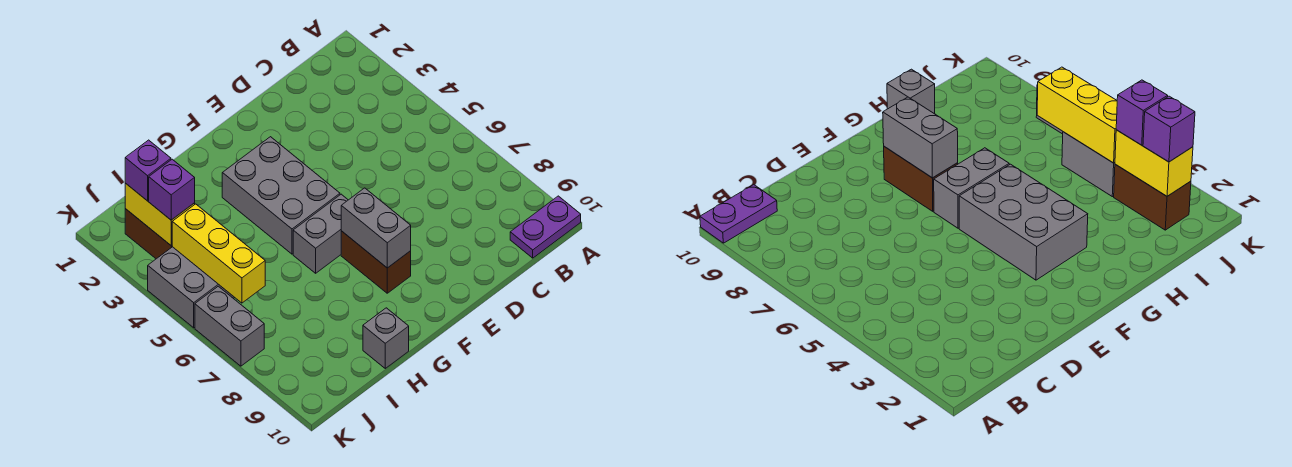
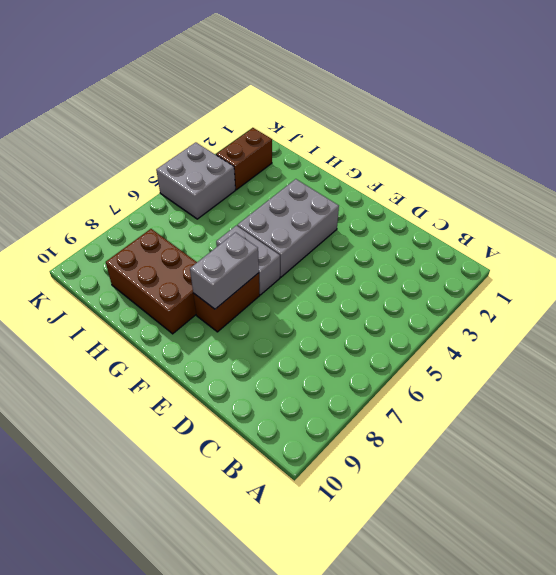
brown 2x3 brick [106,229,197,334] -> none
none -> purple 1x2 plate [510,196,581,258]
none -> grey 1x1 brick [363,308,409,368]
none -> grey 1x2 brick [195,286,264,366]

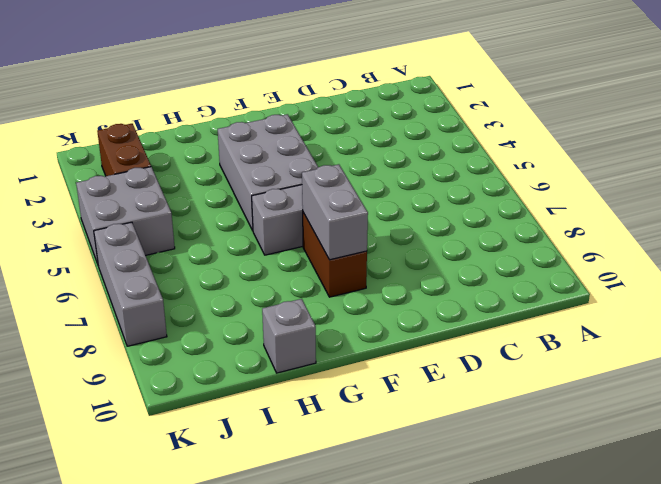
grey 1x3 brick [94,222,167,346] -> grey 1x2 brick [195,286,264,366]
none -> purple 1x2 plate [510,196,581,258]
none -> yellow 1x2 brick [125,183,195,245]
none -> yellow 1x3 brick [172,204,265,303]

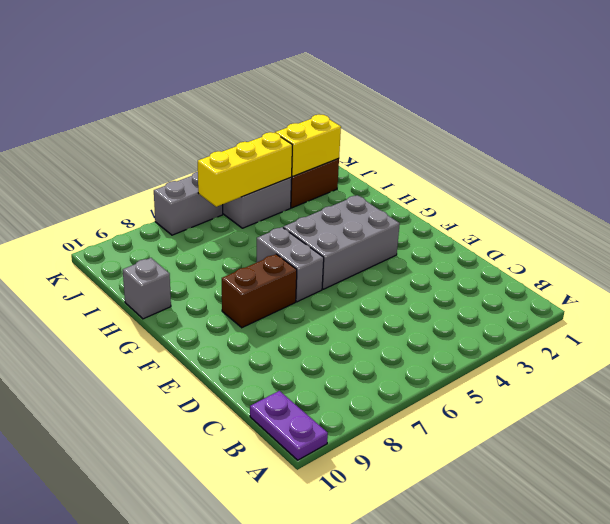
none -> grey 1x2 brick [341,188,411,268]
none -> purple 1x1 brick [125,140,171,201]
none -> purple 1x1 brick [149,159,195,220]

